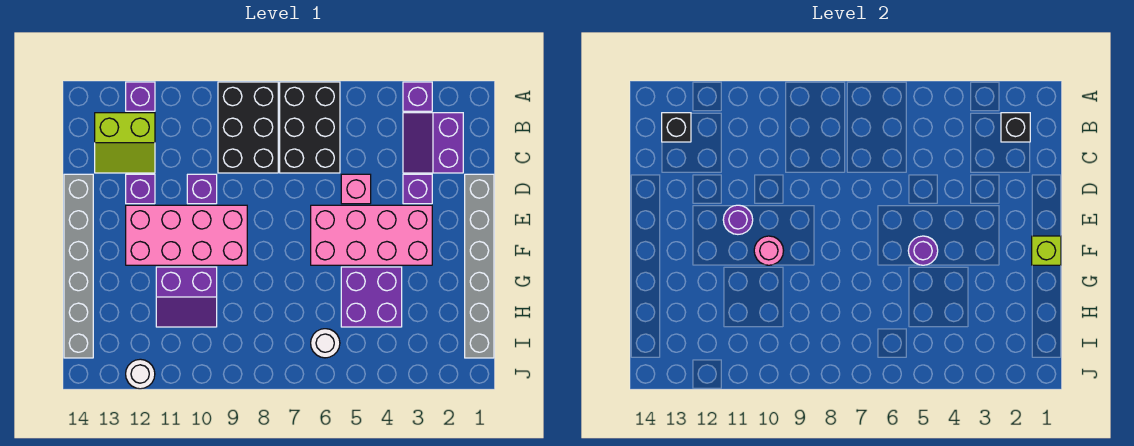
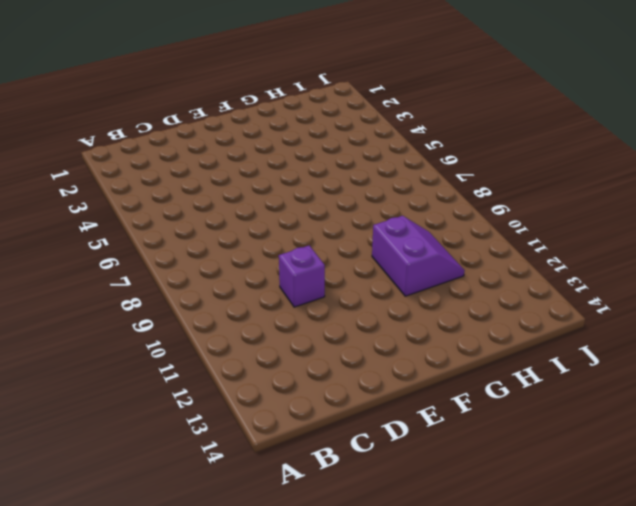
none -> purple 1x1 brick [403,82,432,111]
none -> black 2x3 brick [280,82,340,173]
none -> black 2x3 brick [218,82,278,173]

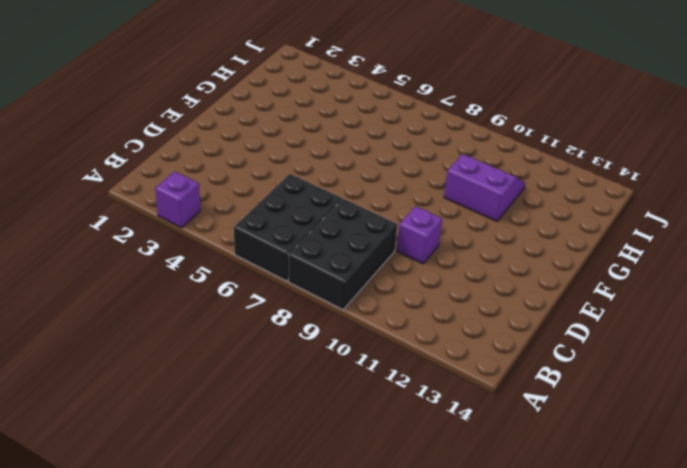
none -> purple 1x1 brick [126,82,155,111]
none -> purple 2x2 slope [403,113,463,173]
none -> lime 2x2 slope [95,113,155,173]

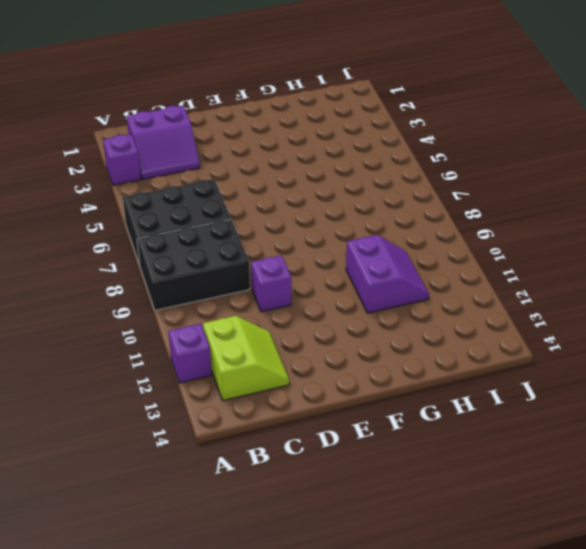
none -> grey 1x6 brick [465,174,494,358]
none -> purple 1x1 brick [403,174,432,204]
none -> pink 1x1 brick [341,174,371,204]

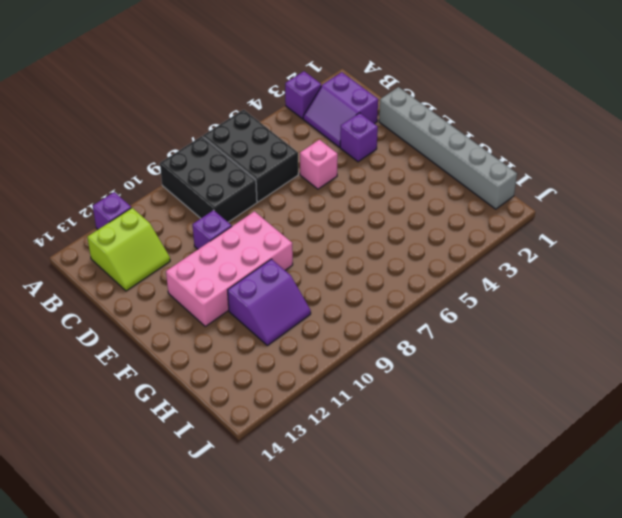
none -> purple 1x1 brick [126,174,155,204]
none -> grey 1x6 brick [64,174,93,358]
none -> pink 2x4 brick [311,205,432,265]

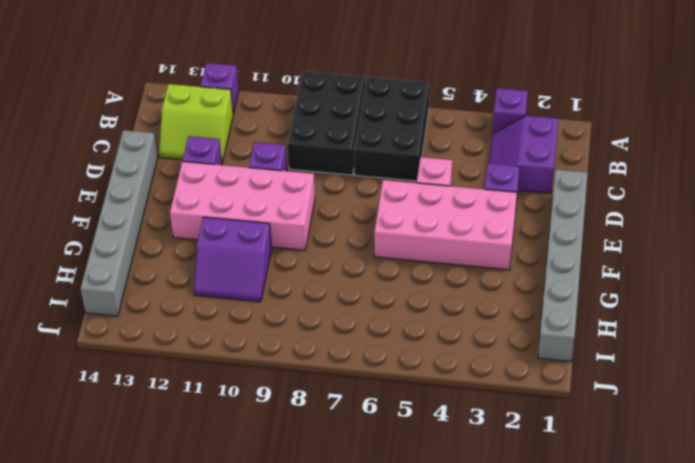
none -> purple 2x2 brick [341,267,402,327]
none -> white 1x1 round brick [311,329,340,358]
none -> white 1x1 round brick [126,359,155,389]

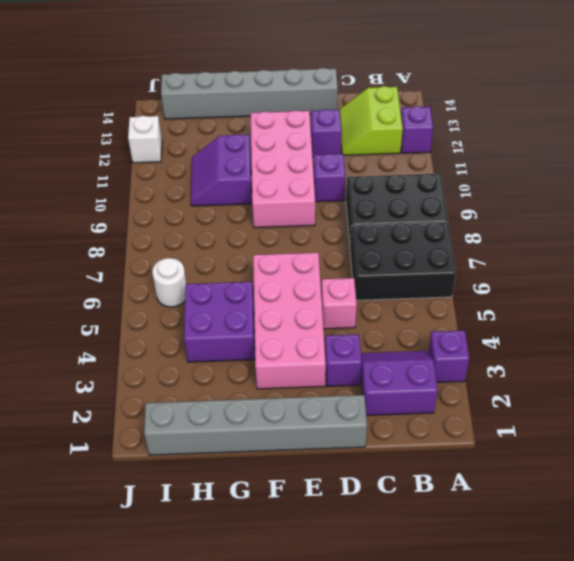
white 1x1 brick [128,116,162,163] -> white 1x1 round brick [126,359,155,389]
none -> black 1x1 brick [1001,113,1030,142]
none -> black 1x1 brick [662,113,691,142]
none -> purple 1x1 round brick [723,205,753,234]

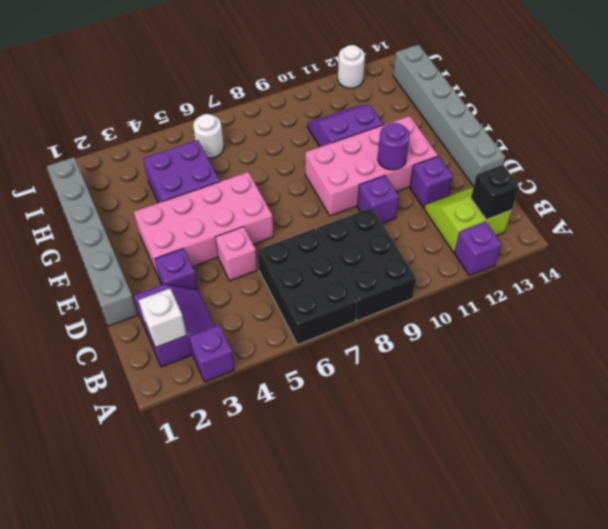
white 1x1 brick [139,288,187,348] -> black 1x1 brick [1001,113,1030,142]
none -> lime 1x1 brick [1032,236,1061,265]
none -> purple 1x1 round brick [908,236,938,265]
none -> pink 1x1 round brick [754,236,784,265]

